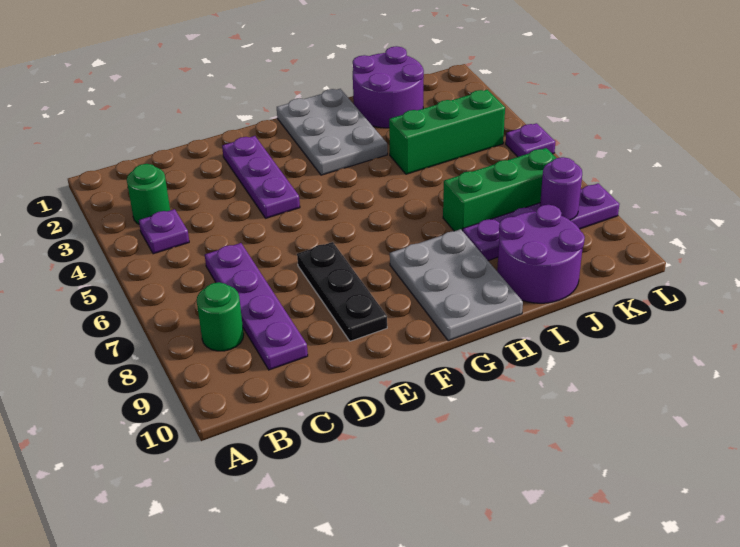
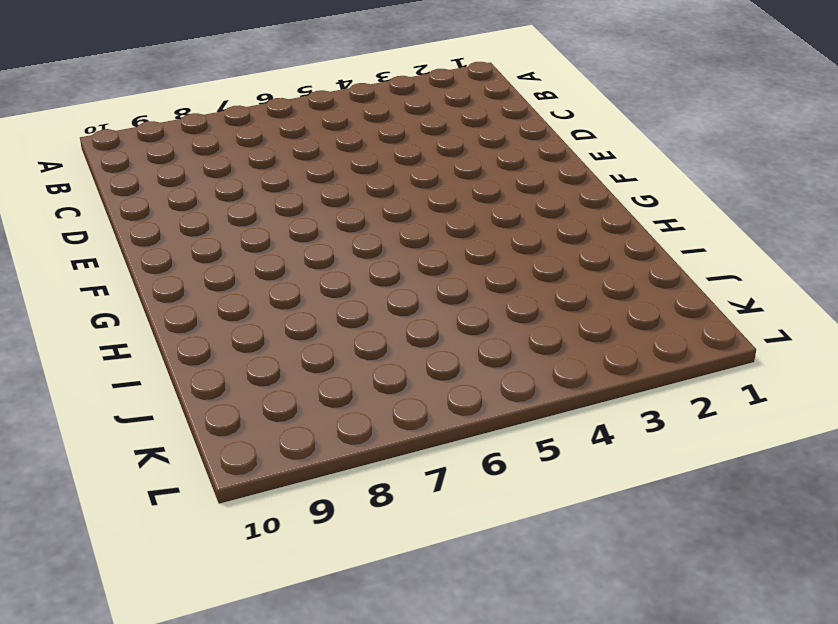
none -> green 1x1 round brick [127,164,170,224]
none -> purple 1x1 plate [139,209,189,254]
none -> green 1x1 round brick [197,282,244,351]

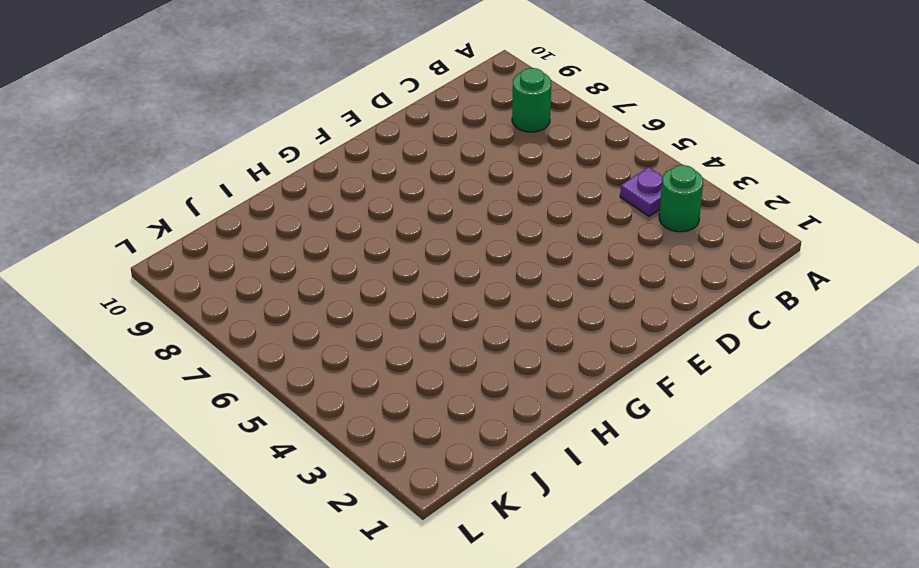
none -> purple 1x4 plate [205,243,308,370]
none -> purple 1x3 plate [222,136,300,218]
none -> black 1x3 plate [297,242,387,341]

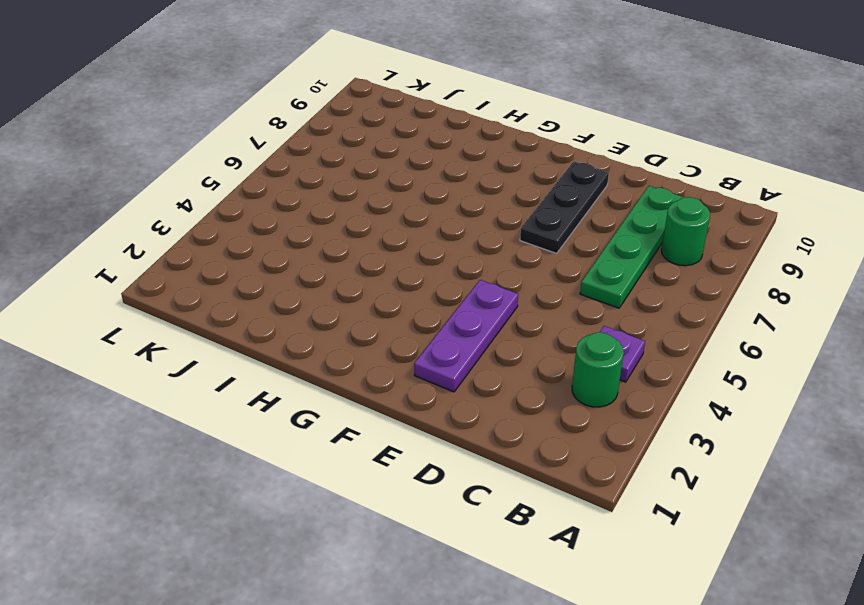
green 1x4 plate [580,186,685,308] -> purple 1x4 plate [205,243,308,370]
none -> grey 2x3 plate [277,89,387,175]
none -> grey 2x3 plate [390,229,523,341]
none -> purple 2x2 round brick [353,46,424,128]

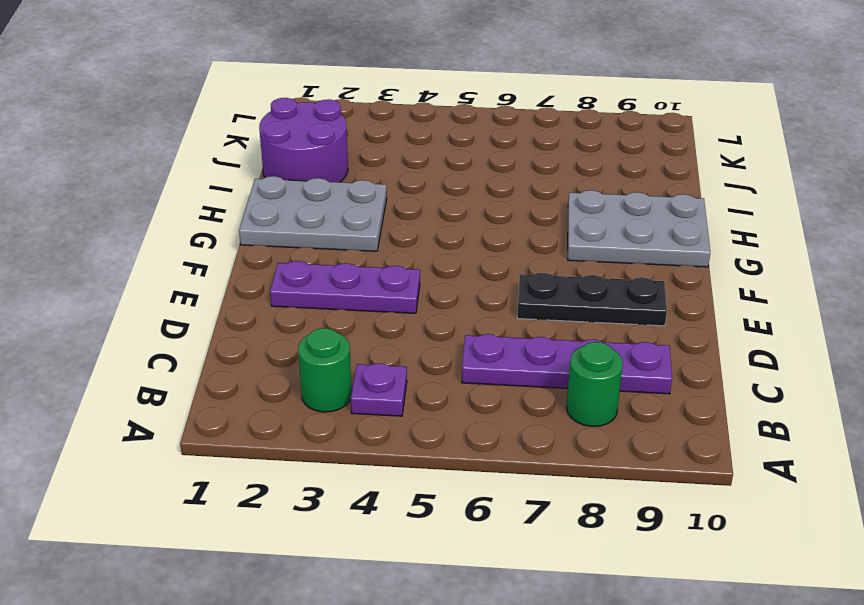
none -> green 1x3 brick [389,90,505,174]
none -> green 1x3 brick [443,148,556,231]
none -> purple 1x4 plate [463,183,619,261]

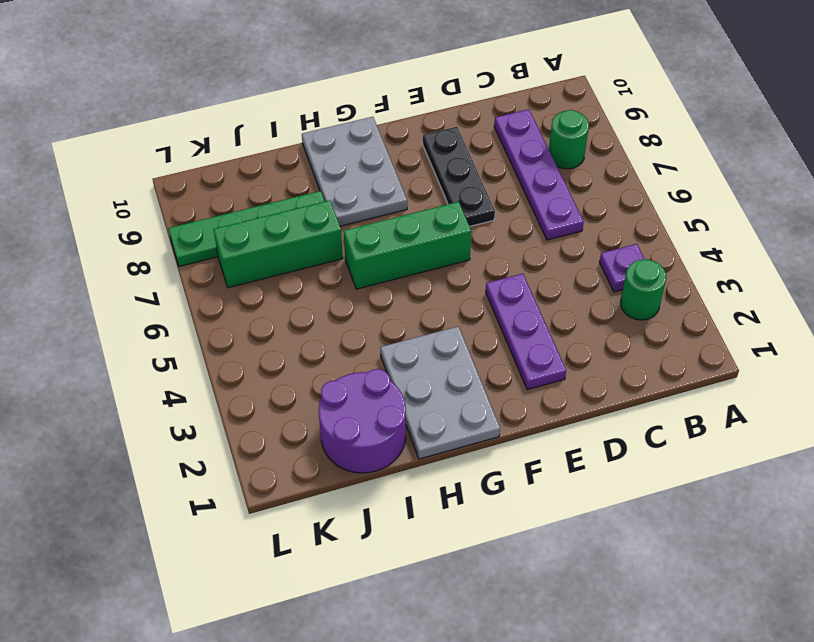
green 1x3 brick [344,202,471,289] -> green 1x3 brick moved to [389,90,505,174]
green 1x4 plate [168,191,325,266] -> purple 1x4 plate [463,183,619,261]
none -> purple 2x2 round brick [497,205,585,303]
none -> purple 1x1 plate [506,123,555,157]
none -> purple 1x1 round brick [540,157,582,220]

